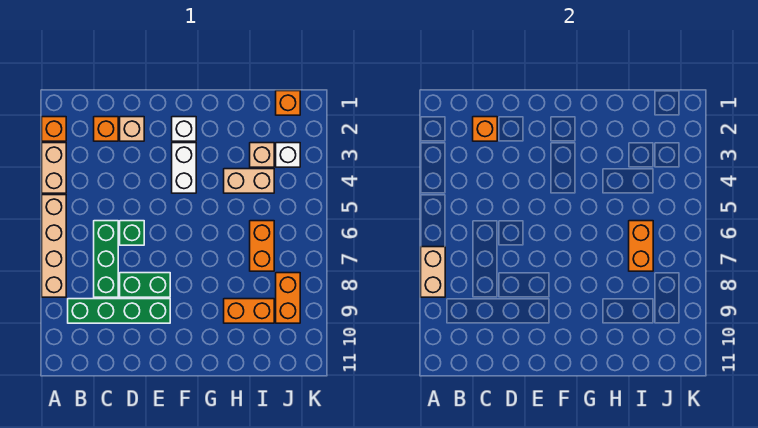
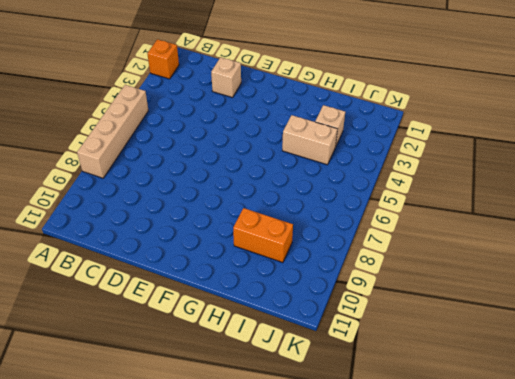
none -> tan 1x2 brick [42,143,66,193]
none -> green 1x4 brick [68,299,170,323]
none -> orange 1x1 brick [94,117,118,141]

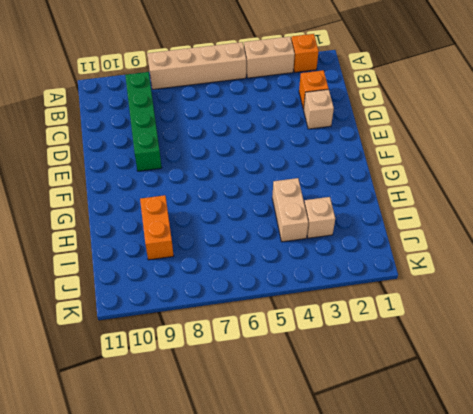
none -> green 1x3 brick [94,221,118,297]
none -> green 1x1 brick [120,221,144,245]
none -> green 1x2 brick [120,273,170,297]

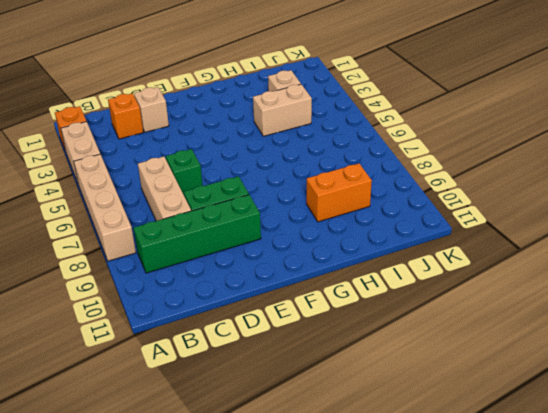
tan 1x3 brick [138,157,191,221] -> green 1x3 brick [94,221,118,297]
none -> white 1x1 brick [172,117,196,141]
none -> white 1x2 brick [172,143,196,193]
none -> orange 1x2 brick [250,221,274,271]

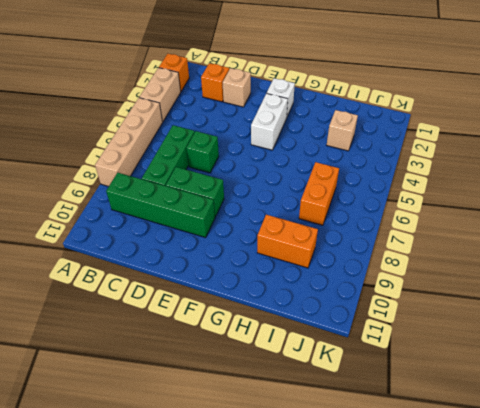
none -> tan 1x2 brick [224,169,274,193]
none -> orange 1x1 brick [276,91,300,115]
none -> white 1x1 brick [276,143,300,167]

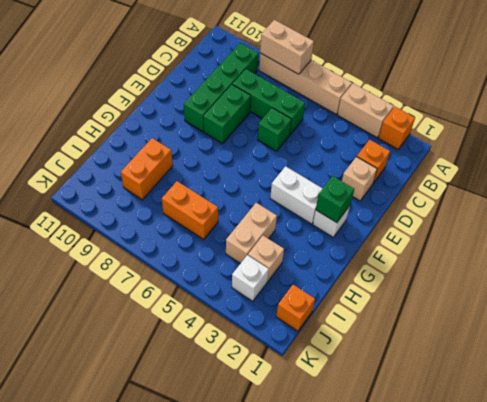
green 1x1 brick [316,176,354,223] -> none
none -> orange 1x2 brick [276,273,300,323]
none -> orange 1x1 brick [473,117,497,141]
none -> orange 1x2 brick [629,221,653,271]

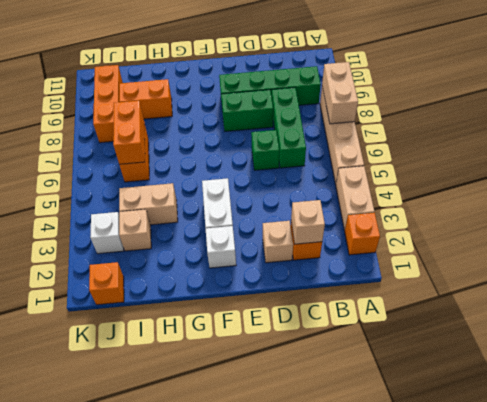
tan 1x1 brick [291,200,325,244] -> orange 1x1 brick [473,117,497,141]
orange 1x3 brick [93,65,123,143] -> orange 1x2 brick [276,273,300,323]

